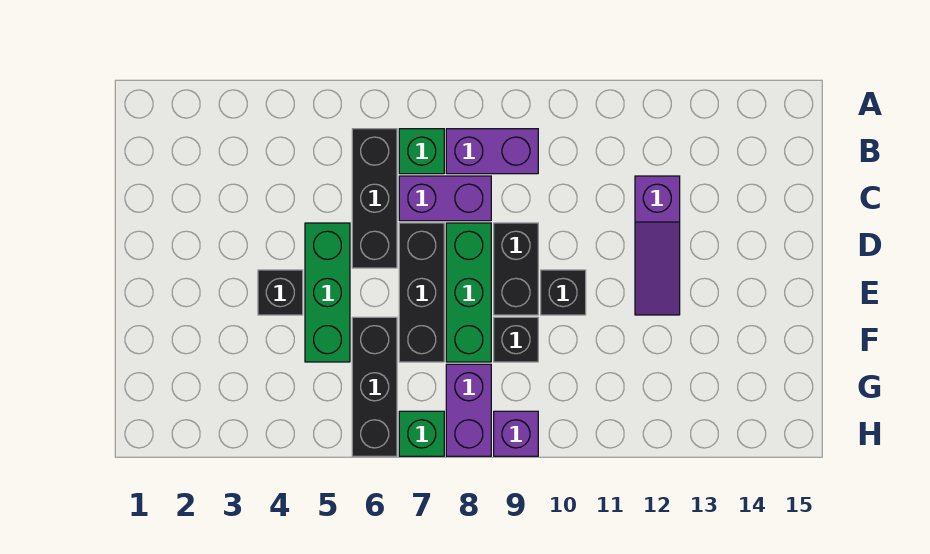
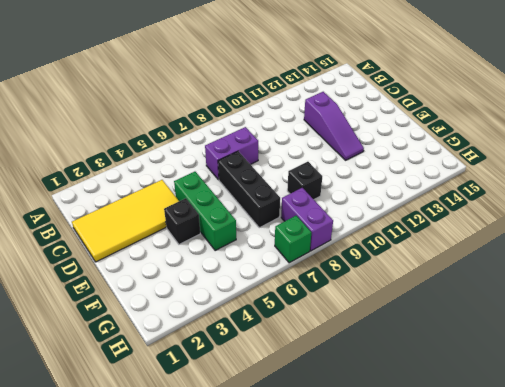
yellow 2x4 tile [72,180,179,262] -> none
none -> black 1x3 brick [352,129,397,268]
none -> green 1x1 brick [399,129,444,174]
none -> purple 1x2 brick [446,129,538,174]

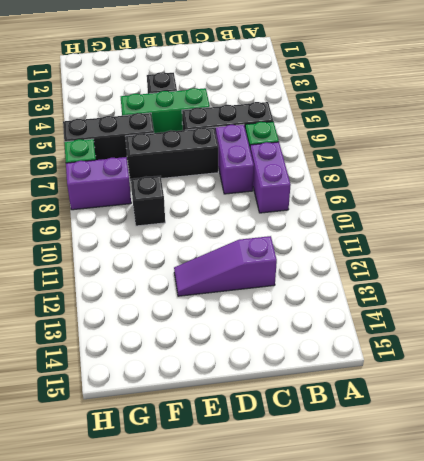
none -> green 1x3 brick [446,223,491,362]
none -> black 1x2 brick [494,223,538,315]
none -> black 1x1 brick [541,270,586,315]

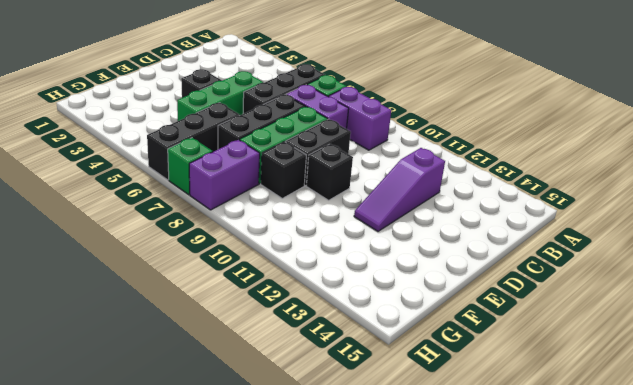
none -> purple 1x1 brick [494,411,538,456]

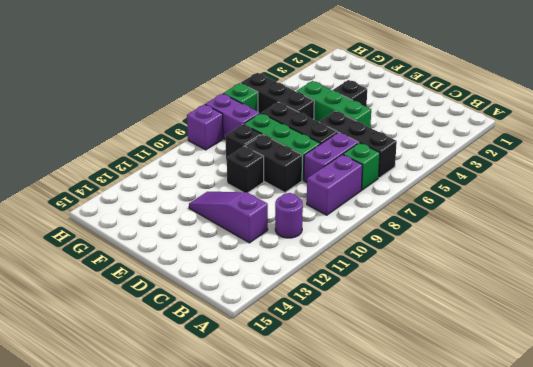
purple 1x1 round brick [275,193,303,238] -> none

